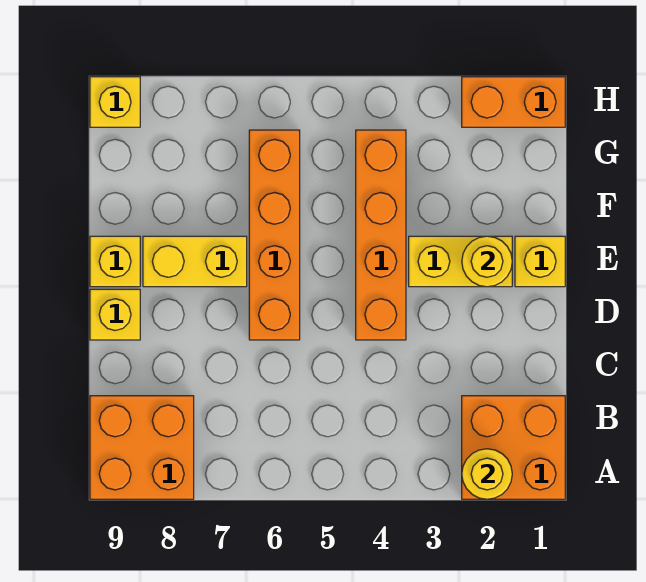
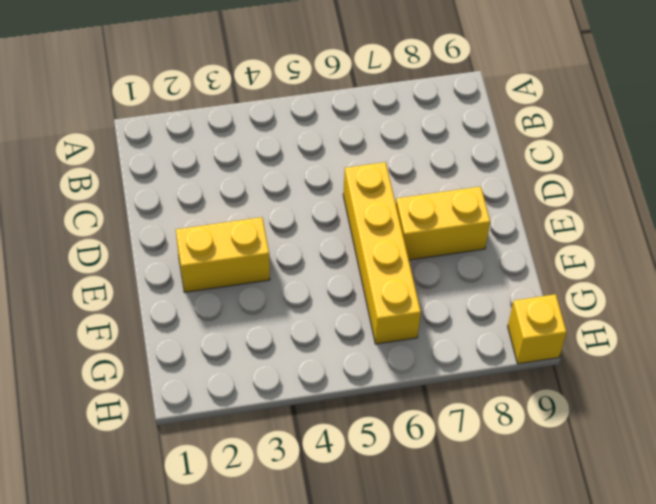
yellow 1x4 brick [343,162,421,344] -> orange 1x4 brick [249,130,300,340]
none -> orange 2x2 brick [462,396,565,499]
none -> orange 2x2 brick [90,396,194,499]
none -> orange 1x4 brick [356,130,406,340]

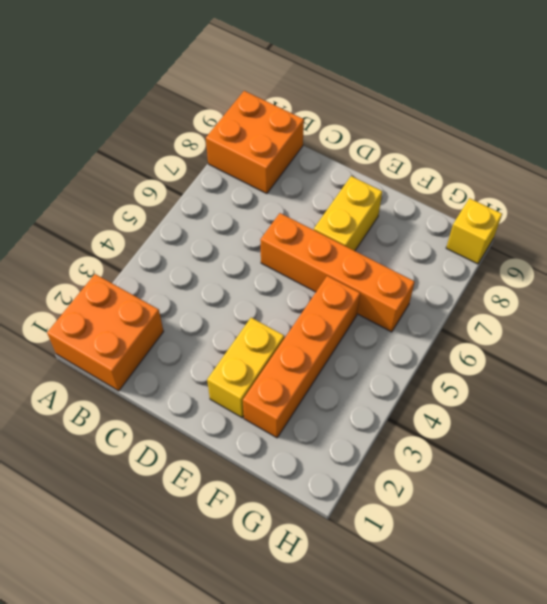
orange 1x4 brick [243,276,360,438] -> orange 1x4 brick turned to [356,130,406,340]
none -> yellow 1x1 brick [90,289,140,340]
none -> yellow 1x1 brick [515,236,565,287]
none -> yellow 1x1 brick [90,236,140,287]

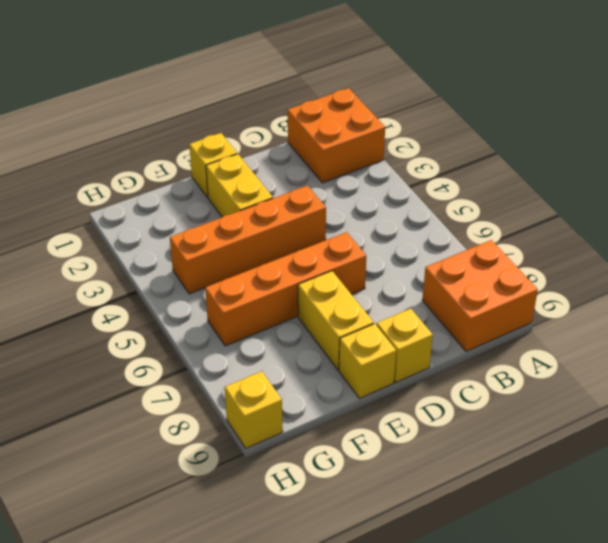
none -> orange 1x2 brick [462,77,565,127]
none -> yellow 1x1 round brick [462,449,512,499]
none -> yellow 1x1 round brick [462,236,512,287]

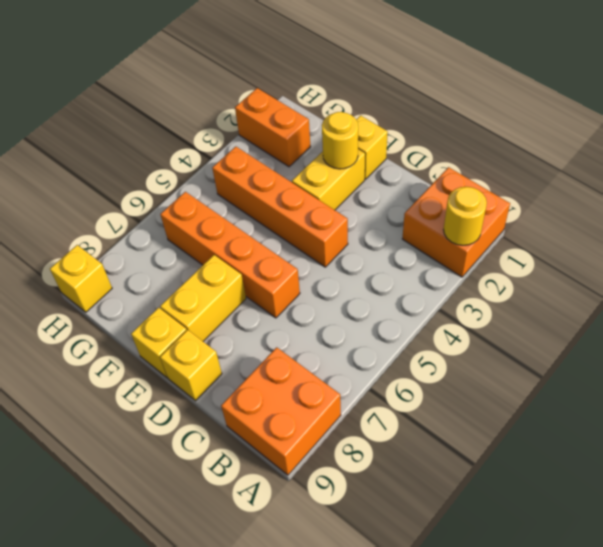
orange 1x2 brick [235,88,310,167] -> orange 1x2 brick turned to [462,77,565,127]

